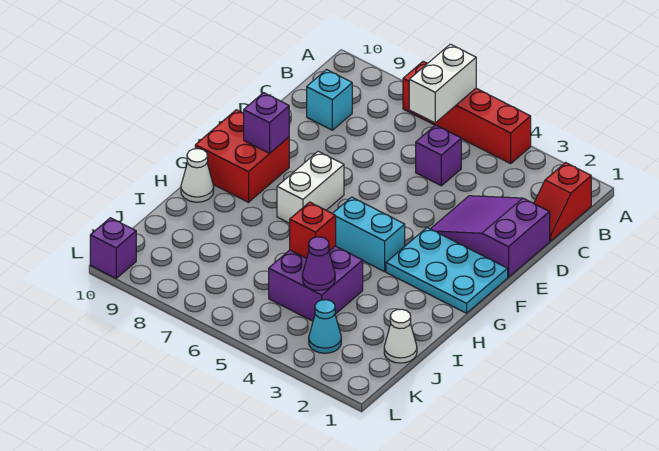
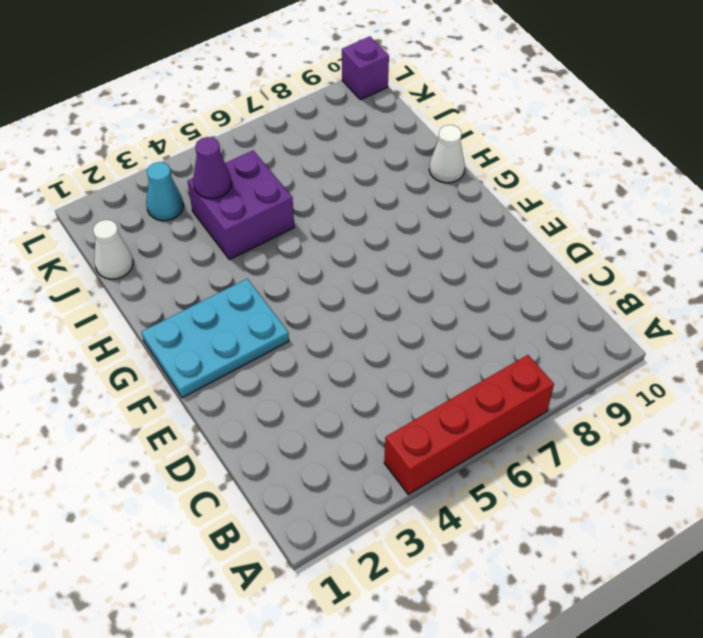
none -> red 1x2 slope [534,163,591,241]
none -> purple 1x1 brick [416,125,461,186]
none -> cyan 1x1 brick [307,70,352,130]

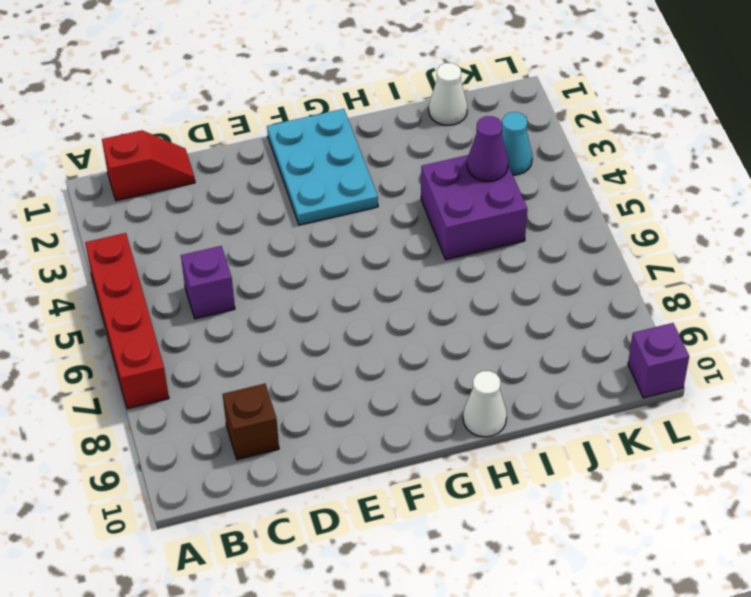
brown 1x1 brick [223,384,279,460] -> cyan 1x1 brick [307,70,352,130]
none -> purple 2x3 slope [431,196,550,277]
none -> white 1x2 brick [277,151,344,223]
none -> red 2x2 brick [195,110,289,202]

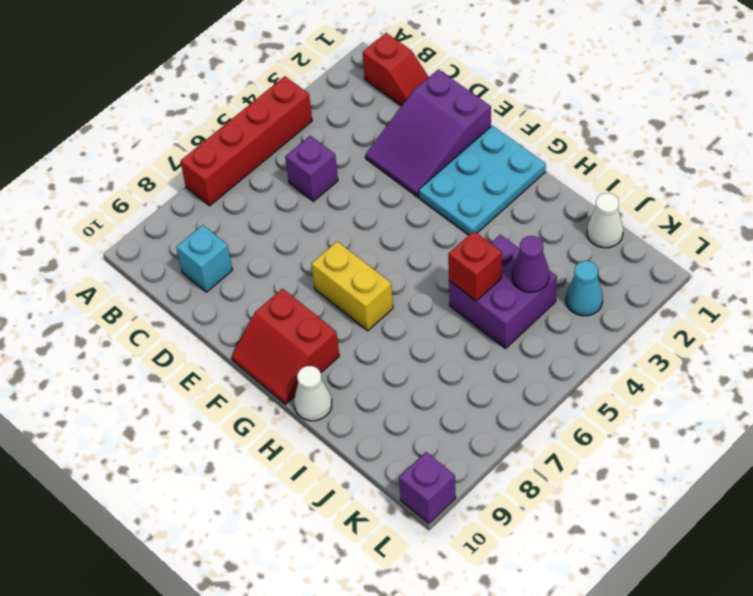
yellow 1x2 brick [311,241,393,331] -> white 1x2 brick [277,151,344,223]
red 2x2 slope [232,289,339,404] -> red 2x2 brick [195,110,289,202]
none -> cyan 1x2 brick [332,197,405,272]
none -> white 1x2 brick [409,44,476,123]
none -> purple 1x1 brick [244,93,289,153]

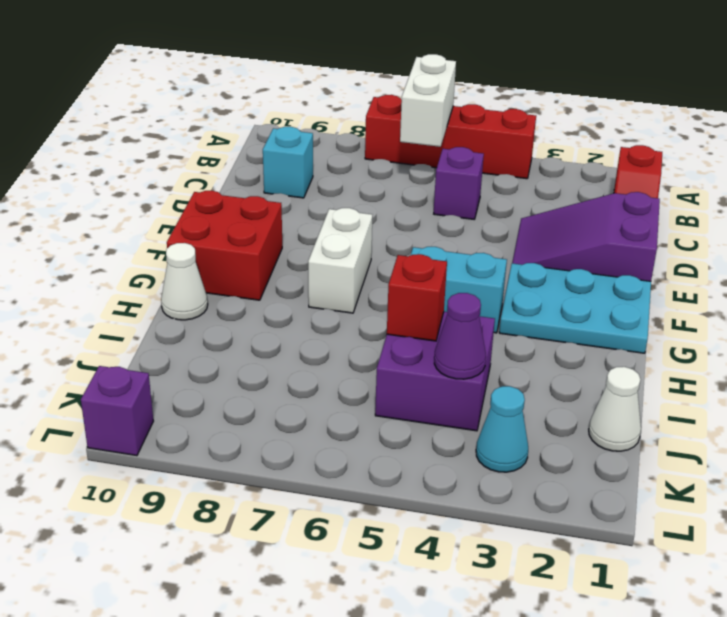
none -> purple 1x1 brick [244,93,289,153]

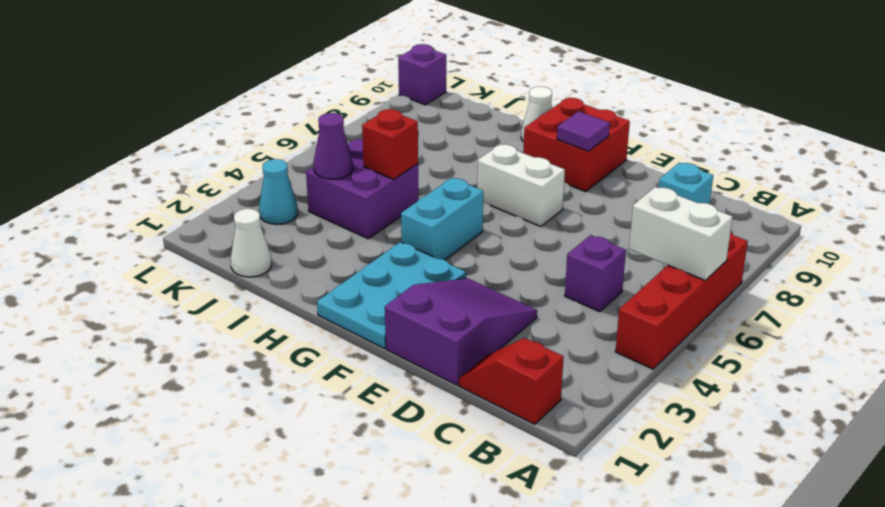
purple 1x1 tile [557,111,610,151] -> purple 1x1 brick [244,93,289,153]

